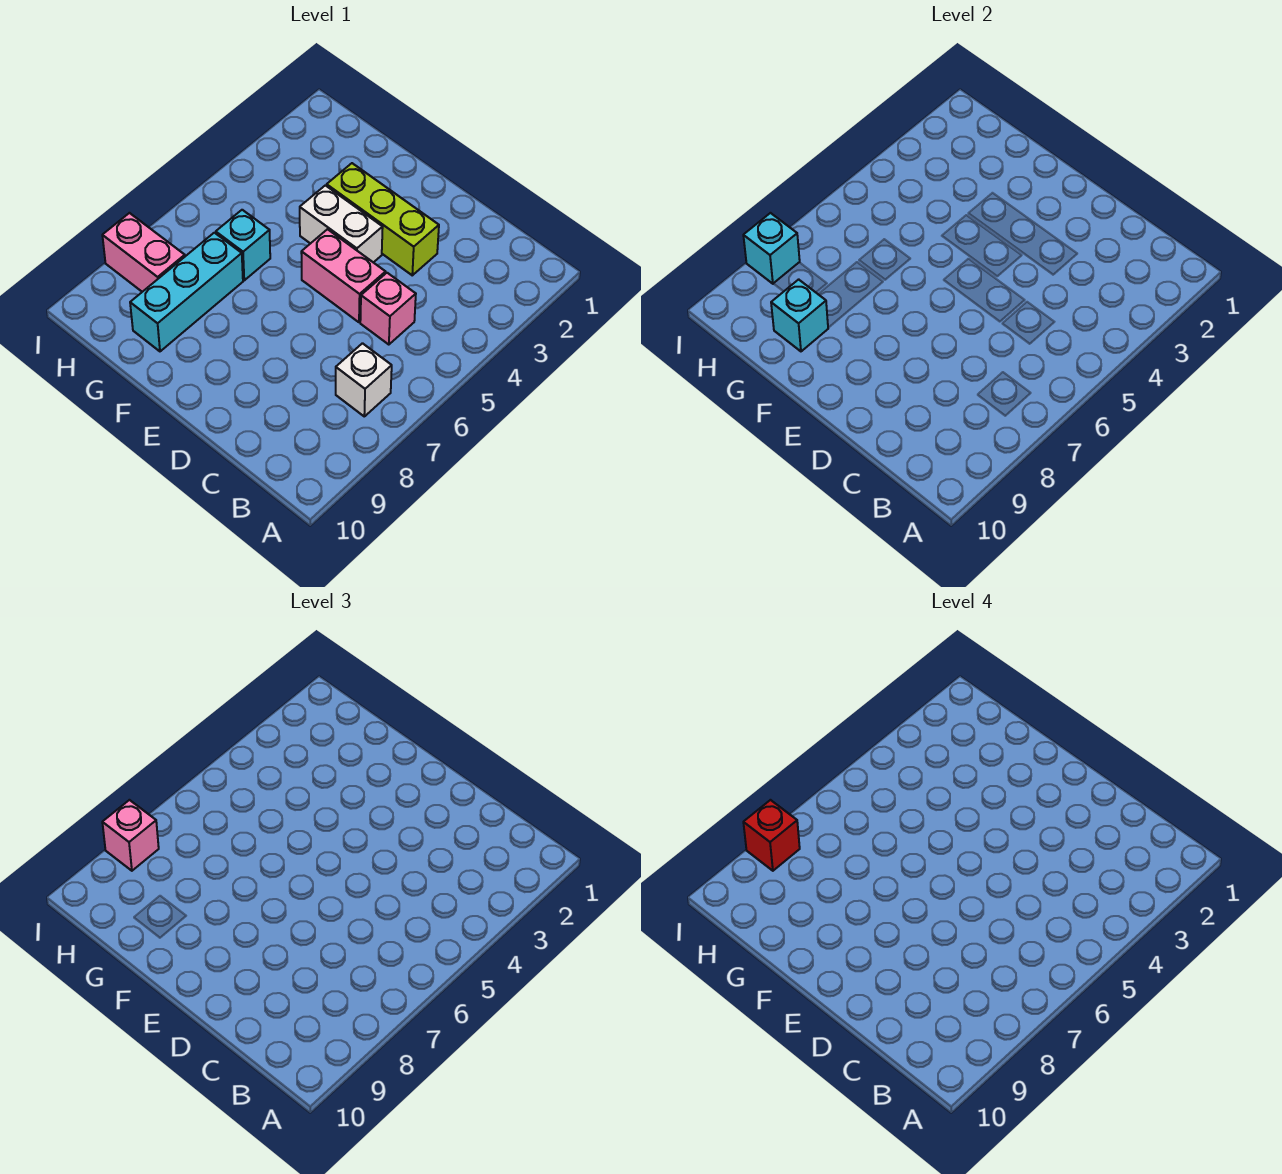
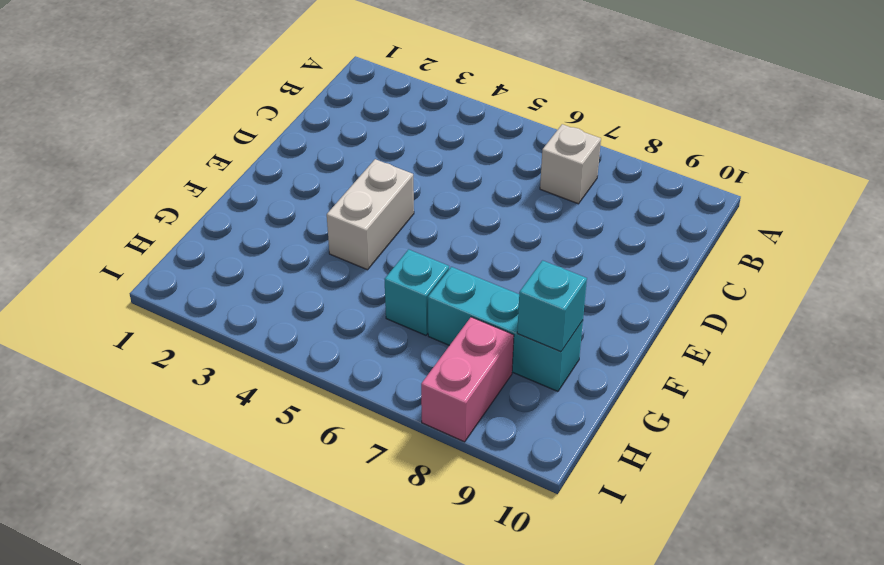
none -> pink 1x1 brick [360,273,416,345]
none -> lime 1x3 brick [327,163,439,275]
none -> pink 1x2 brick [301,229,386,322]

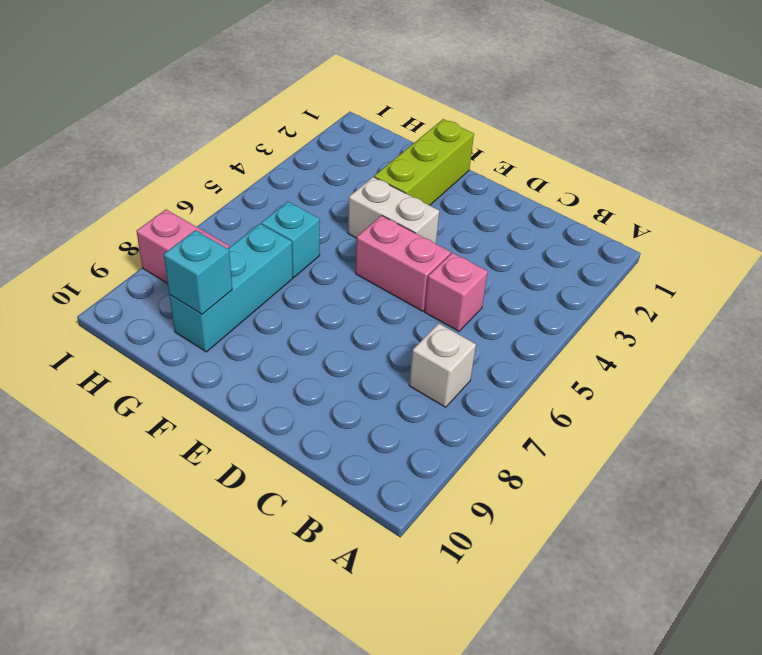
lime 1x3 brick [374,119,474,205] -> lime 1x3 brick turned to [327,163,439,275]
none -> cyan 1x1 brick [743,213,800,284]
none -> pink 1x1 brick [102,800,159,871]
none -> red 1x1 brick [743,800,800,871]

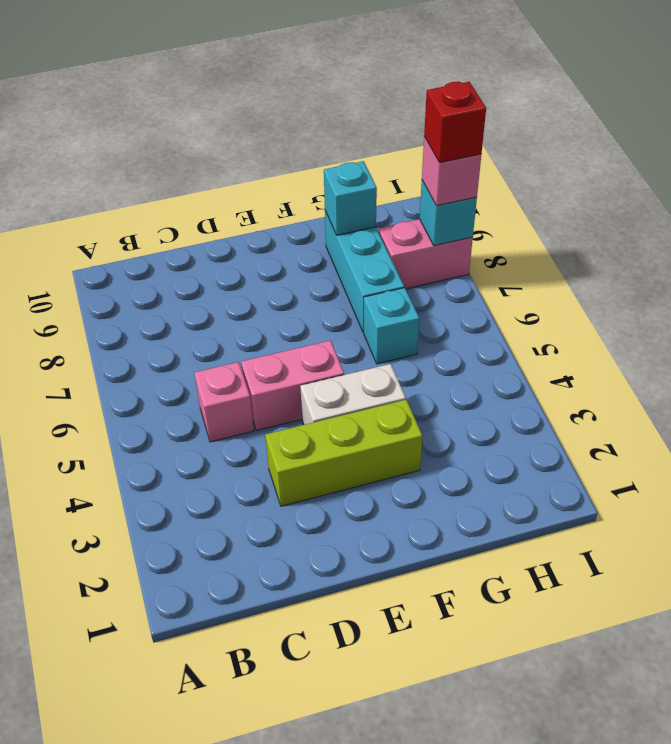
none -> white 1x1 brick [336,343,392,416]

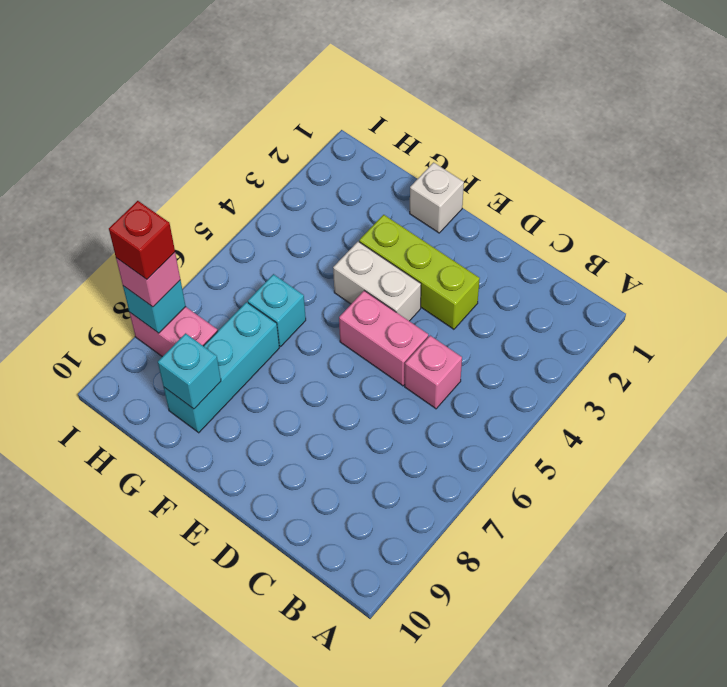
white 1x1 brick [410,162,464,233] -> white 1x1 brick moved to [336,343,392,416]

